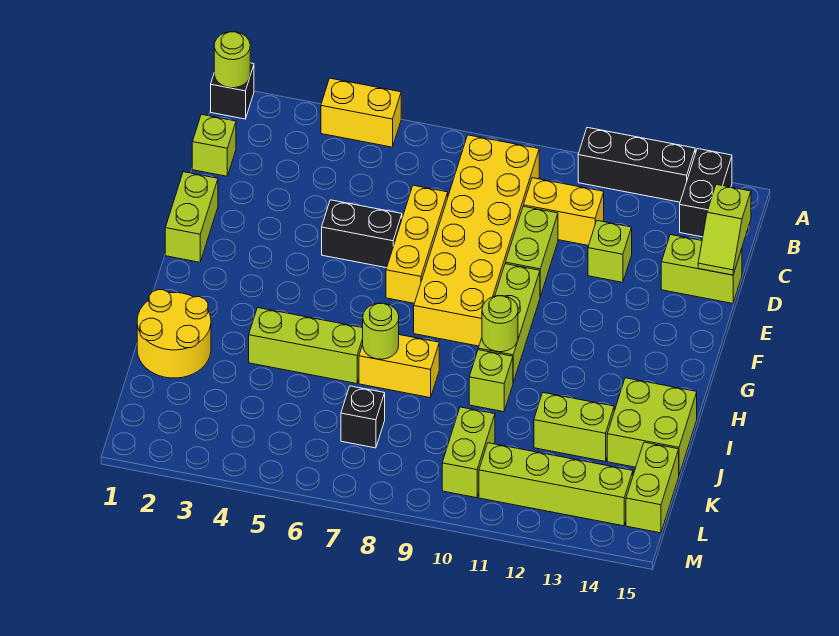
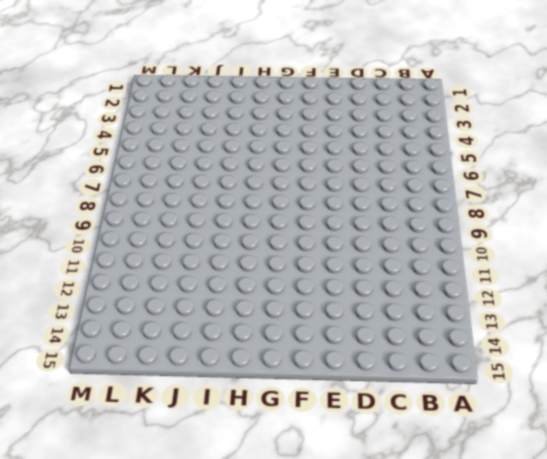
none -> black 1x1 brick [211,63,254,119]
none -> yellow 1x2 brick [321,78,401,147]
none -> black 1x3 brick [578,127,695,202]

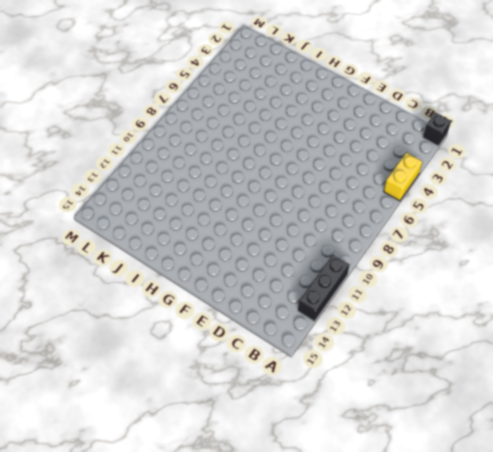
none -> black 1x2 brick [680,149,732,237]
none -> yellow 2x6 brick [414,135,539,346]
none -> lime 1x1 brick [192,114,236,176]

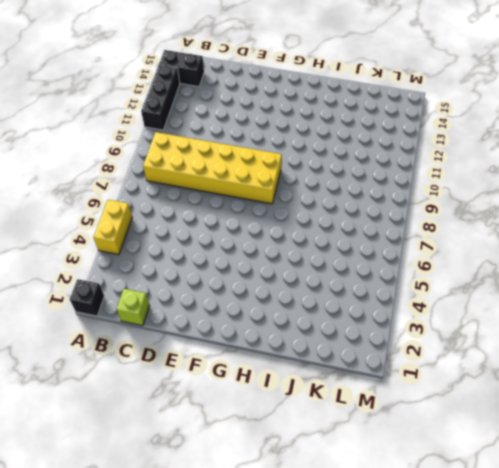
none -> yellow 1x2 brick [523,178,604,246]
none -> yellow 1x3 brick [386,185,448,303]
none -> lime 1x2 brick [505,206,558,296]

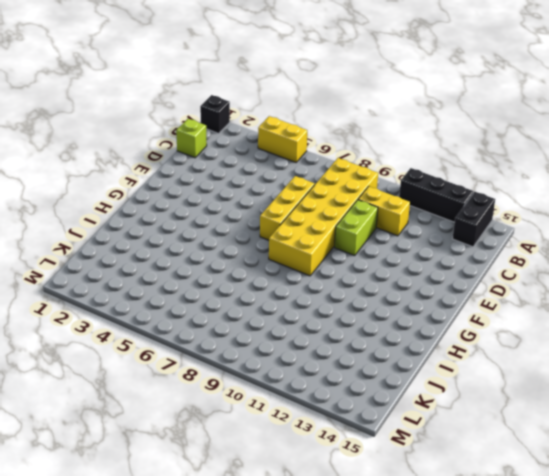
none -> lime 1x1 brick [588,221,632,282]
none -> lime 1x2 brick [661,235,742,303]
none -> lime 1x2 brick [165,172,218,262]

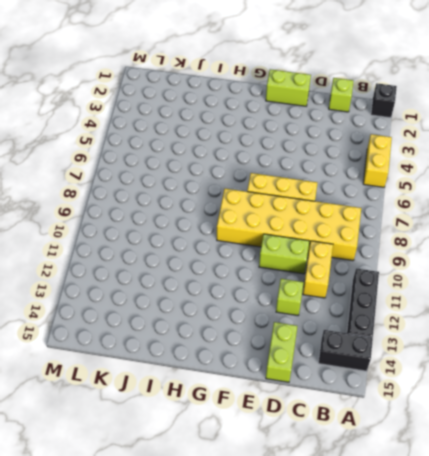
none -> black 1x2 brick [322,200,402,268]
none -> lime 1x3 brick [478,264,540,382]
none -> yellow 2x2 round brick [137,290,211,378]

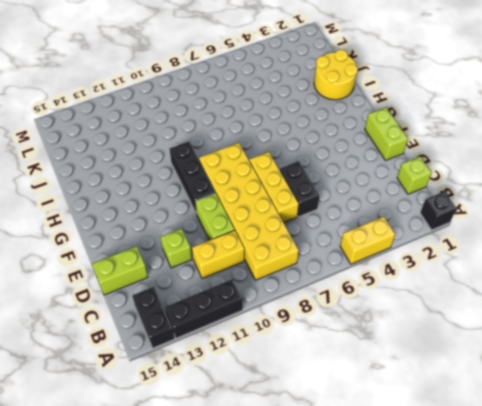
black 1x2 brick [280,161,319,217] -> black 1x2 brick turned to [322,200,402,268]
black 1x3 brick [169,141,215,214] -> lime 1x3 brick [478,264,540,382]
none -> lime 1x3 brick [249,308,363,384]
none -> yellow 1x2 brick [359,335,439,398]
none -> lime 1x1 brick [469,350,513,412]

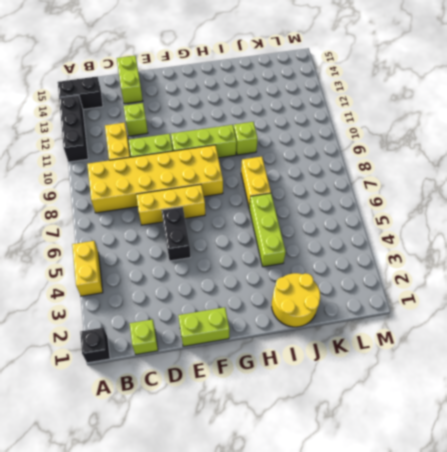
none -> lime 2x2 brick [607,378,697,475]
none -> lime 1x2 brick [534,393,614,461]
none -> black 1x1 brick [341,386,385,448]

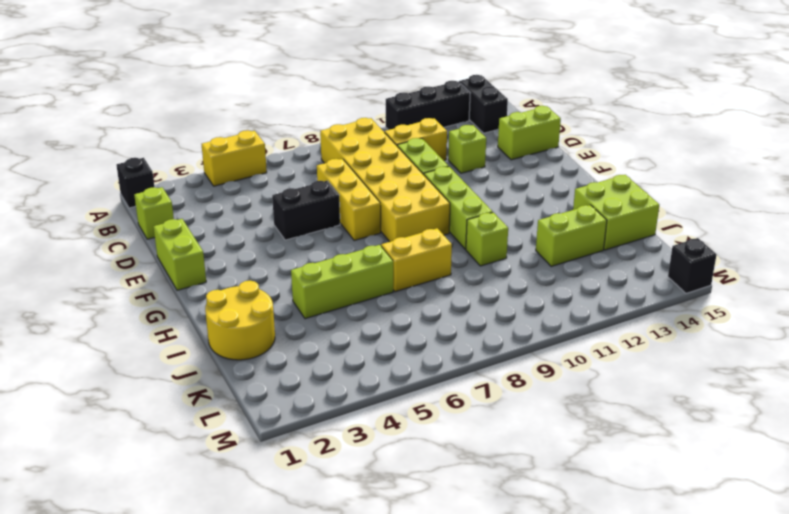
black 1x1 brick [668,238,716,293] -> black 1x1 brick moved to [341,386,385,448]
none -> lime 1x2 brick [442,407,495,498]
none -> lime 1x2 brick [626,442,679,533]
none -> lime 1x4 brick [479,443,633,526]

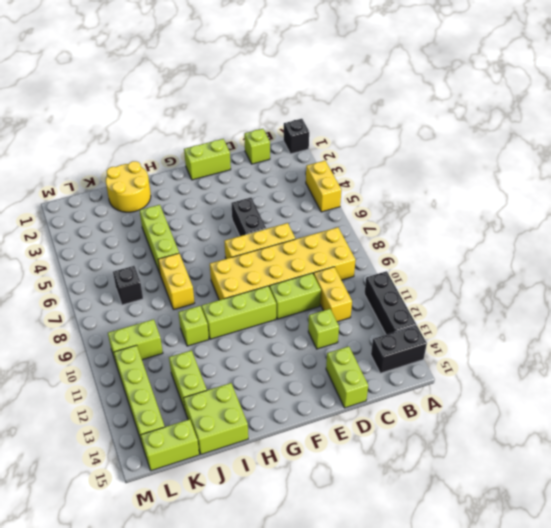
none -> lime 1x1 round brick [214,32,250,88]
none -> lime 1x2 slope [698,184,751,275]
none -> lime 1x1 round brick [482,296,518,352]

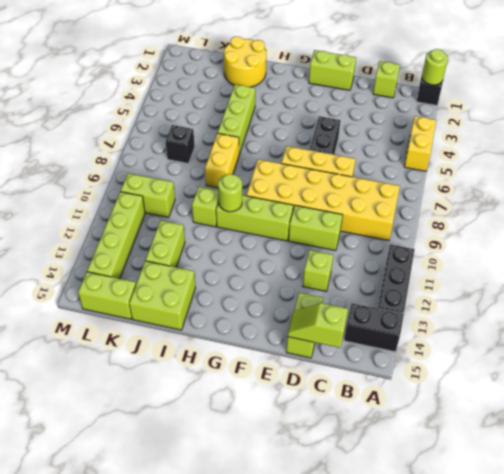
none -> yellow 1x2 brick [523,178,604,246]
none -> lime 1x1 round brick [363,303,399,359]

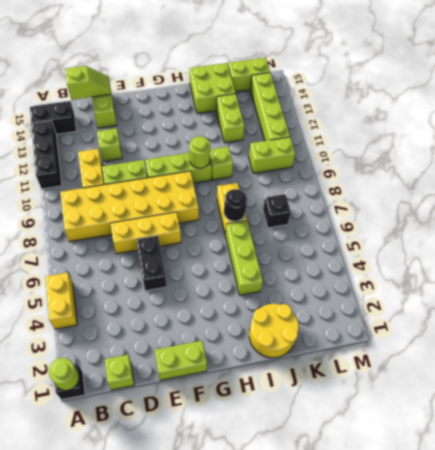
black 1x1 round brick [224,189,247,221] -> lime 1x1 round brick [363,303,399,359]

